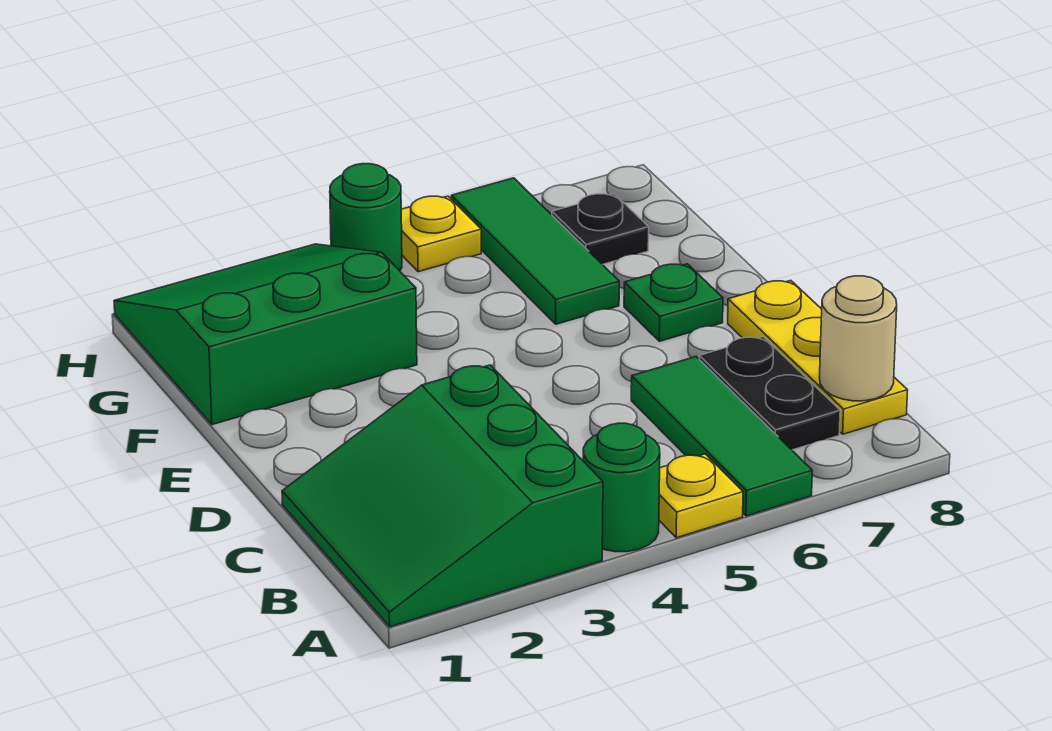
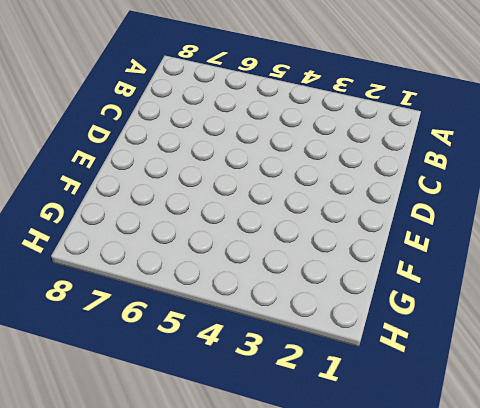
none -> green 3x3 slope [282,365,603,627]
none -> green 1x1 round brick [583,423,660,552]
none -> yellow 1x1 plate [659,454,743,538]

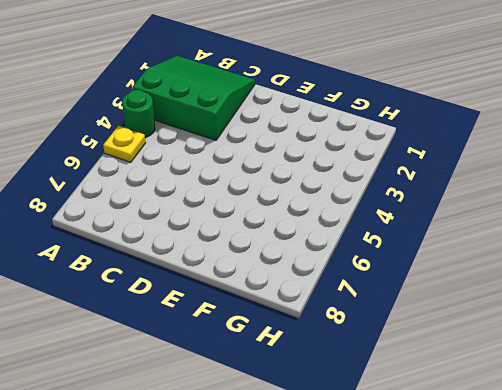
none -> green 1x3 tile [631,357,812,516]
none -> black 1x2 plate [699,337,840,450]
none -> yellow 1x3 plate [728,281,908,434]

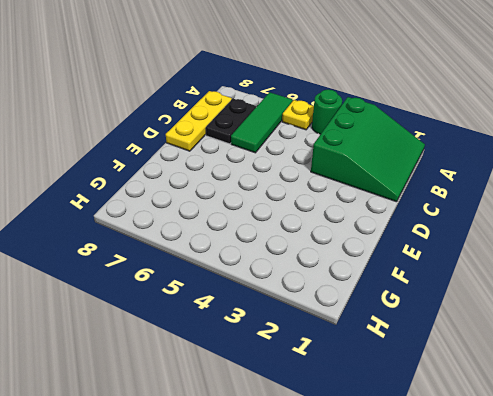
none -> green 1x1 plate [624,264,723,341]
none -> green 3x3 slope [114,244,417,425]
none -> green 1x3 tile [451,178,619,324]

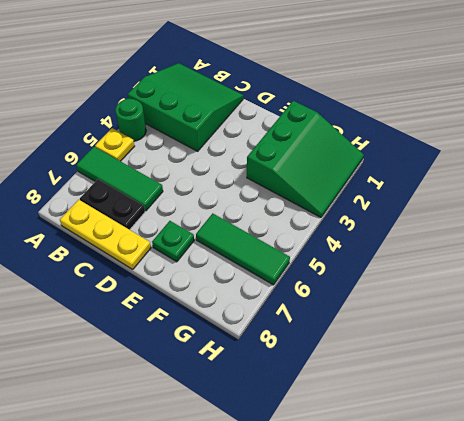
none -> black 1x1 plate [552,194,649,265]
none -> green 1x1 round brick [330,164,402,271]
none -> yellow 1x1 plate [401,196,481,272]

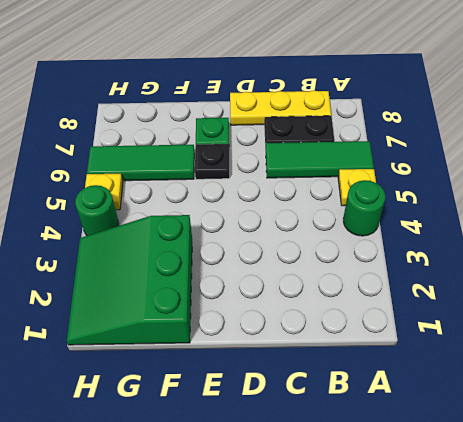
black 1x1 plate [195,144,229,179] -> black 1x1 plate moved to [552,194,649,265]
none -> green 3x3 slope [282,365,603,627]
none -> tan 1x1 round brick [819,276,897,401]

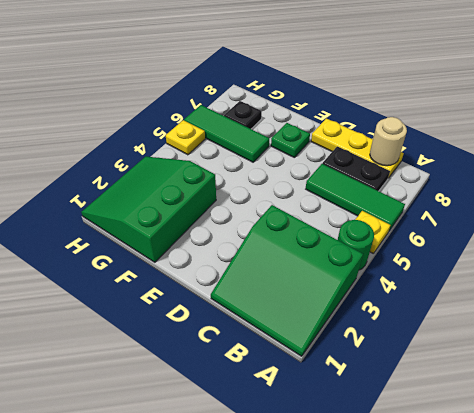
none -> green 1x1 round brick [330,164,402,271]

